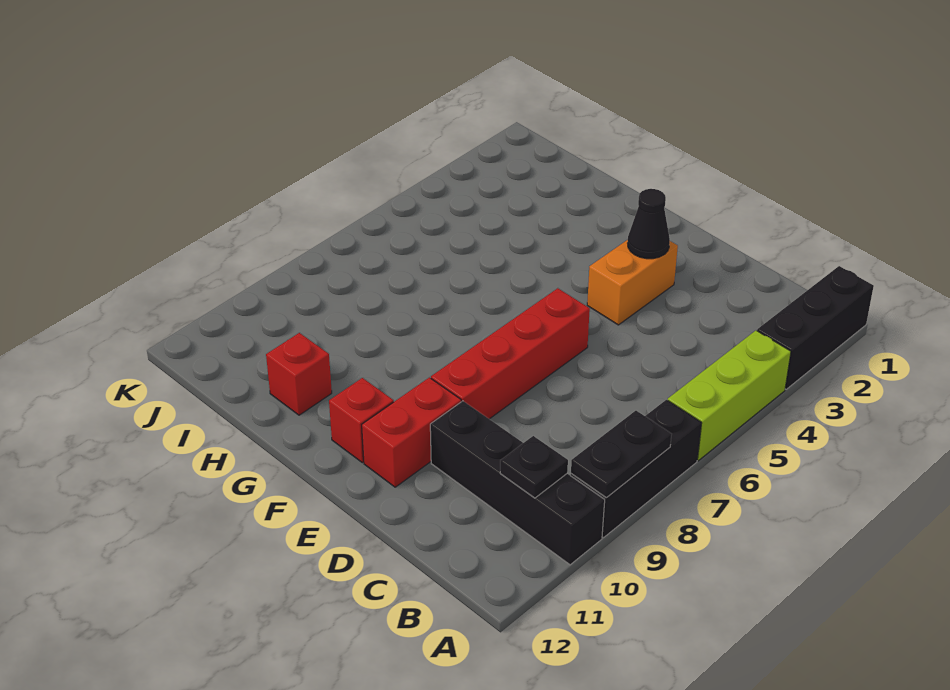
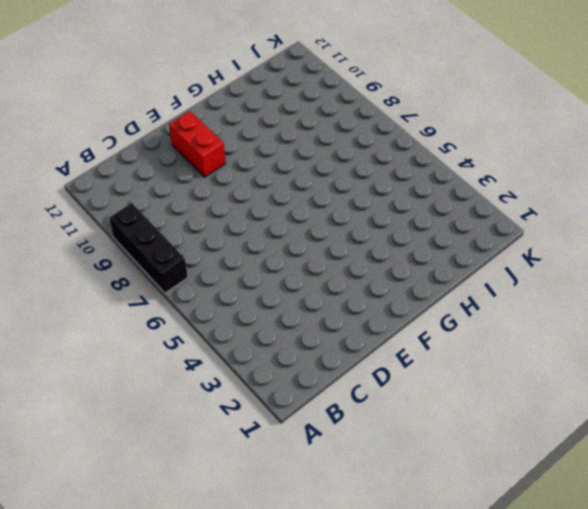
none -> black 1x3 brick [757,266,874,389]
none -> lime 1x3 brick [668,330,791,461]
none -> black 1x4 brick [430,401,605,565]

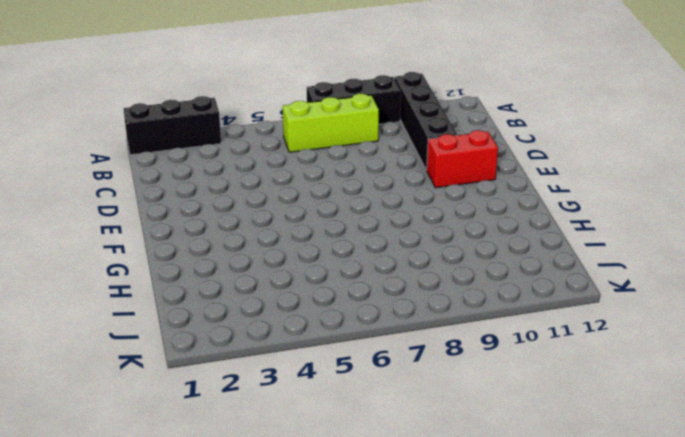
lime 1x3 brick [283,94,379,152] -> lime 1x3 brick moved to [668,330,791,461]
none -> orange 1x2 brick [587,240,678,325]
none -> red 1x4 brick [431,288,590,419]
none -> red 1x1 brick [329,378,394,463]

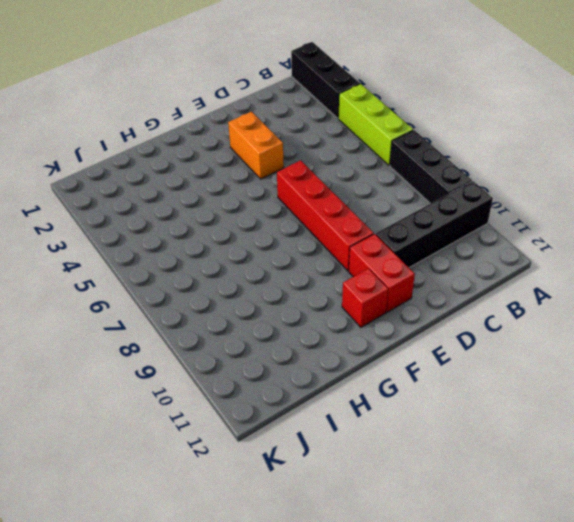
none -> red 1x1 brick [266,333,332,415]
none -> black 1x2 plate [571,411,672,497]
none -> black 1x1 plate [500,436,568,498]

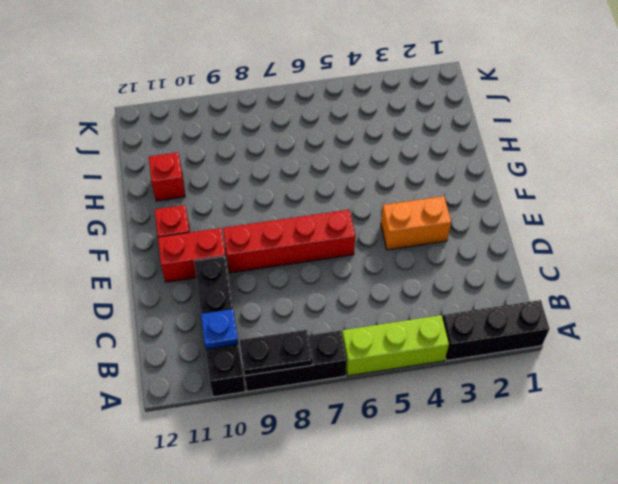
blue 1x1 plate [201,309,238,349] -> black 1x1 plate [500,436,568,498]
none -> black 1x1 cone [628,189,670,259]

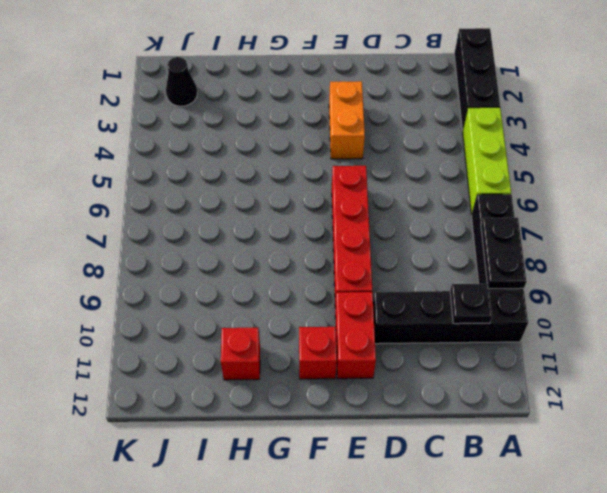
black 1x1 cone [166,57,197,106] -> black 1x1 cone moved to [628,189,670,259]

